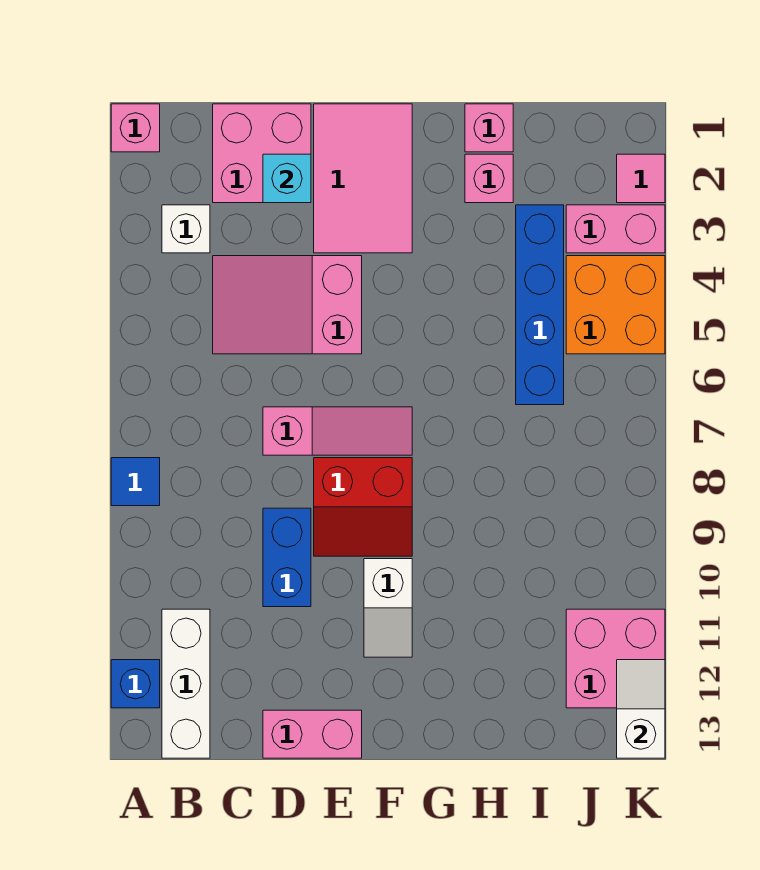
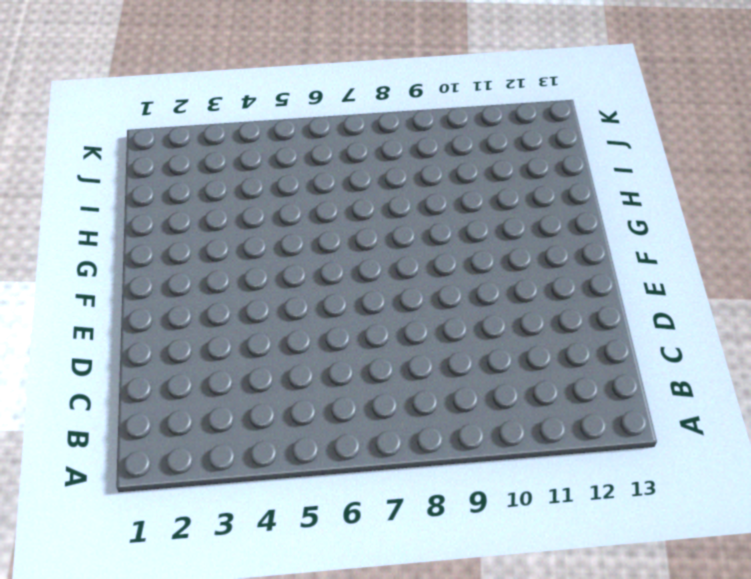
none -> pink 1x1 brick [111,104,160,152]
none -> blue 1x1 tile [111,458,160,506]
none -> blue 1x1 brick [111,660,160,708]

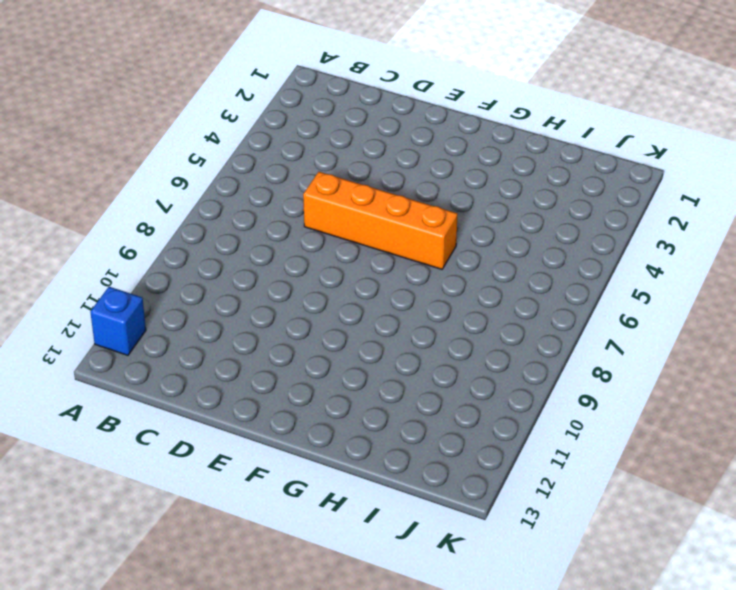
orange 1x4 brick [303,172,457,269] -> none
none -> pink 1x1 brick [111,104,160,152]
none -> blue 1x1 tile [111,458,160,506]
none -> white 1x1 brick [162,205,210,253]

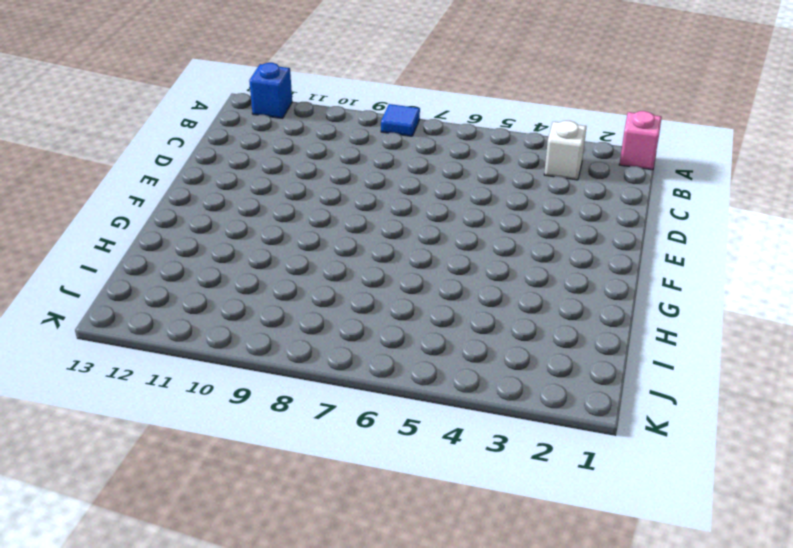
none -> white 1x3 brick [162,609,210,758]
none -> pink 2x2 brick [213,104,311,203]
none -> pink 2x3 slope [213,256,362,354]

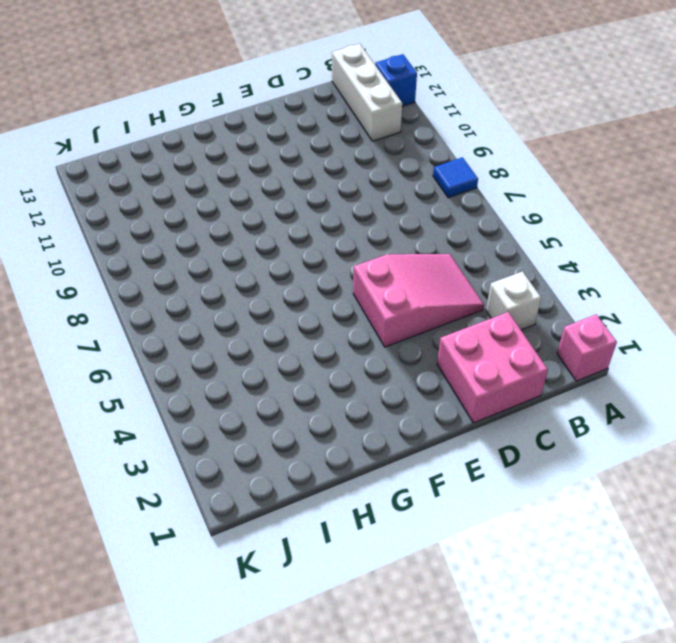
none -> pink 1x3 slope [263,407,412,455]
none -> blue 1x2 brick [263,508,311,607]
none -> pink 1x2 brick [263,710,362,758]

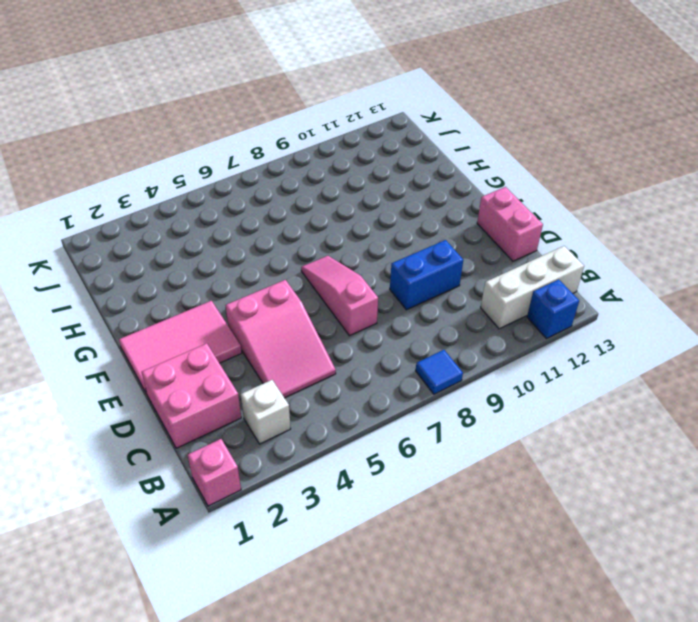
none -> red 2x2 slope [314,458,412,556]
none -> white 1x2 slope [364,559,412,657]
none -> pink 1x1 brick [465,104,513,152]

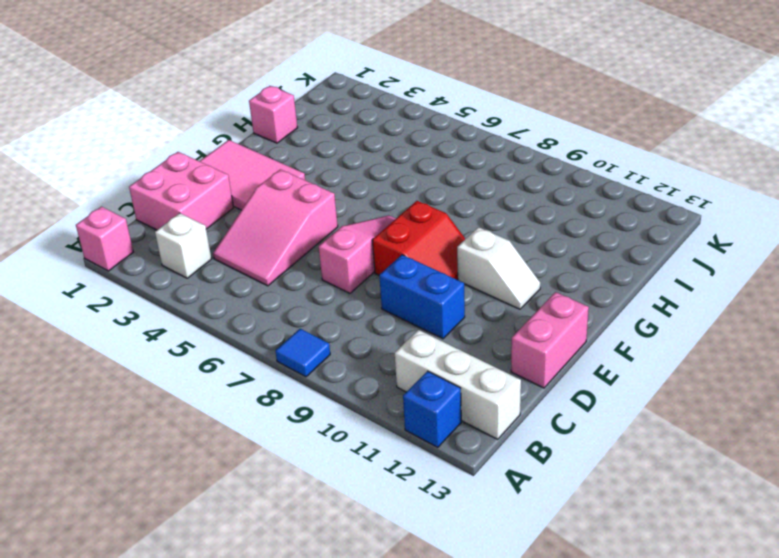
none -> pink 1x1 brick [465,154,513,203]
none -> blue 1x4 brick [516,205,564,405]
none -> pink 1x2 brick [566,205,665,253]

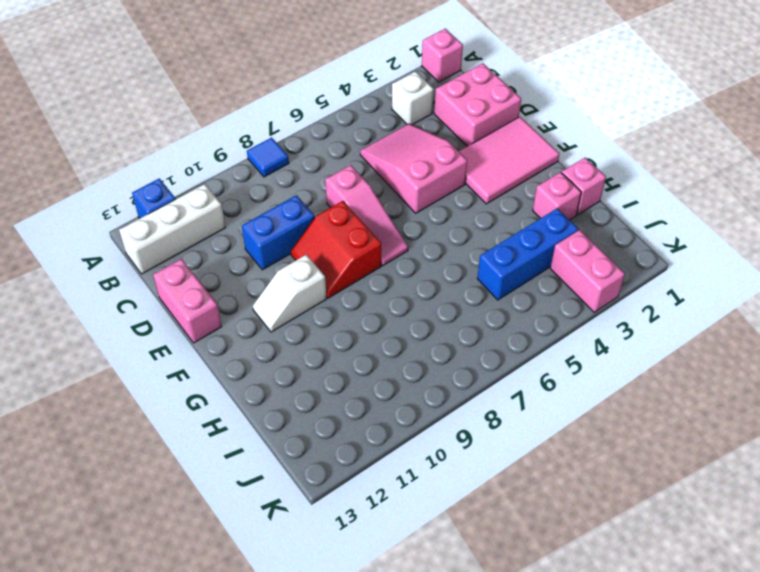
blue 1x3 brick [477,208,578,300] -> blue 1x4 brick [516,205,564,405]
none -> orange 2x2 brick [566,256,665,354]
none -> pink 2x2 brick [566,609,665,708]
none -> pink 1x1 tile [617,154,665,203]

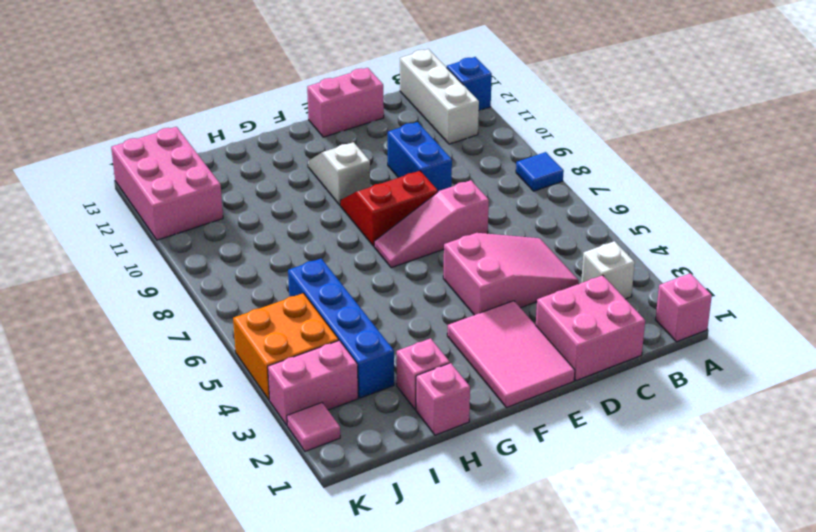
pink 2x3 brick [111,127,223,240] -> pink 2x2 brick [566,609,665,708]
none -> cyan 1x1 brick [263,154,311,203]
none -> white 1x2 slope [617,660,665,758]

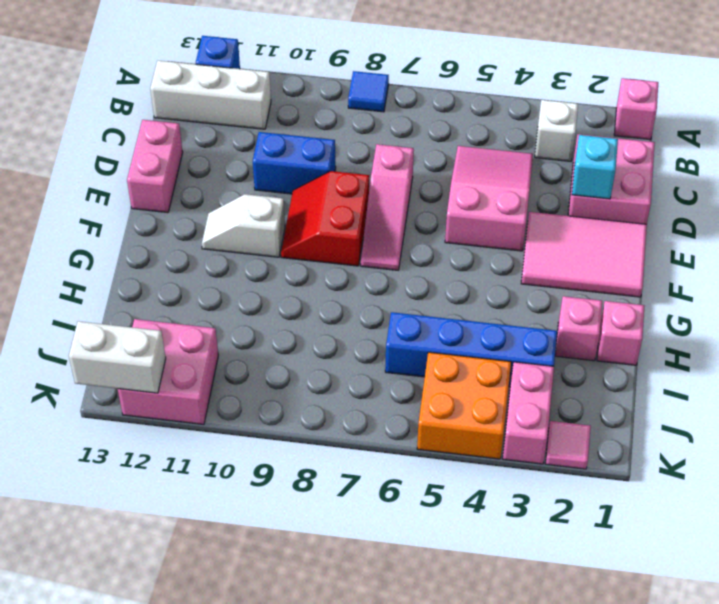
white 1x2 brick [69,321,166,393] -> white 1x2 slope [617,660,665,758]

